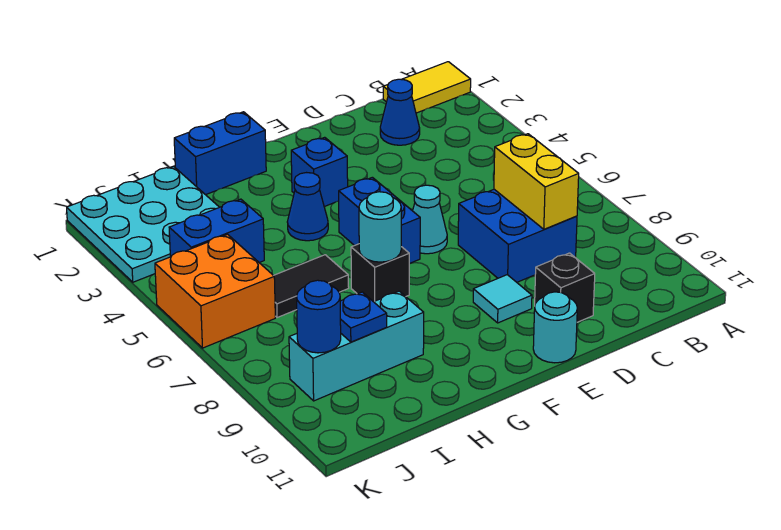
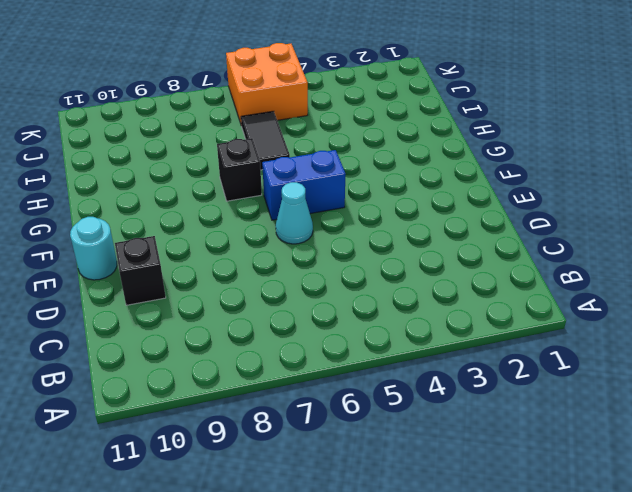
none -> yellow 1x2 tile [383,62,471,113]
none -> blue 1x1 cone [380,79,420,145]
none -> blue 2x2 brick [458,189,577,282]

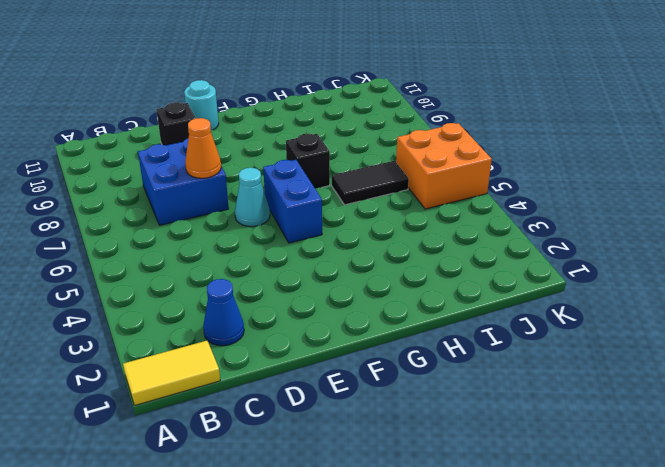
orange 1x1 cone [185,118,221,178] -> none
none -> cyan 1x1 tile [473,275,532,323]
none -> blue 1x1 brick [291,137,348,207]
none -> blue 1x2 brick [174,112,266,195]

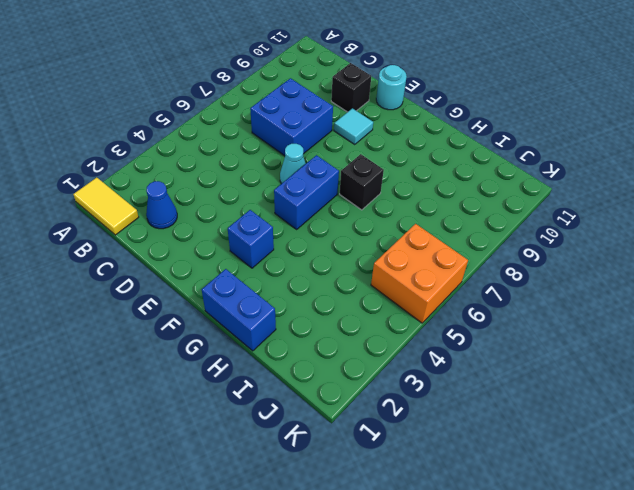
none -> blue 1x1 cone [287,173,328,241]
none -> black 1x2 tile [274,255,349,318]
none -> cyan 1x3 brick [289,291,424,401]

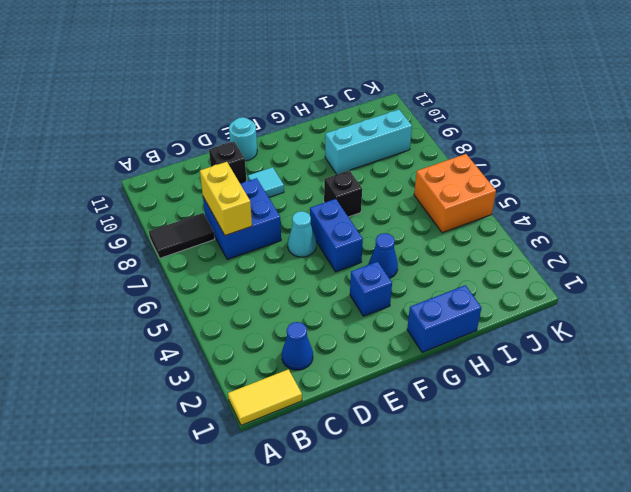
black 1x2 tile [149,213,215,258] -> black 1x2 tile moved to [274,255,349,318]
none -> cyan 3x3 plate [67,166,219,282]
none -> blue 1x2 brick [169,199,264,263]
none -> cyan 1x1 round brick [359,192,401,262]

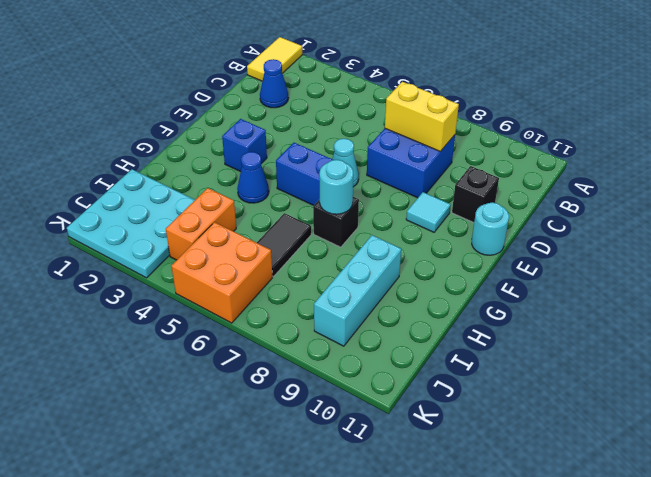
orange 1x2 brick [166,188,236,260] -> blue 1x2 brick [169,199,264,263]
none -> blue 1x2 brick [174,112,266,195]
none -> blue 1x1 plate [340,292,387,342]
none -> blue 1x1 round brick [297,280,341,353]

